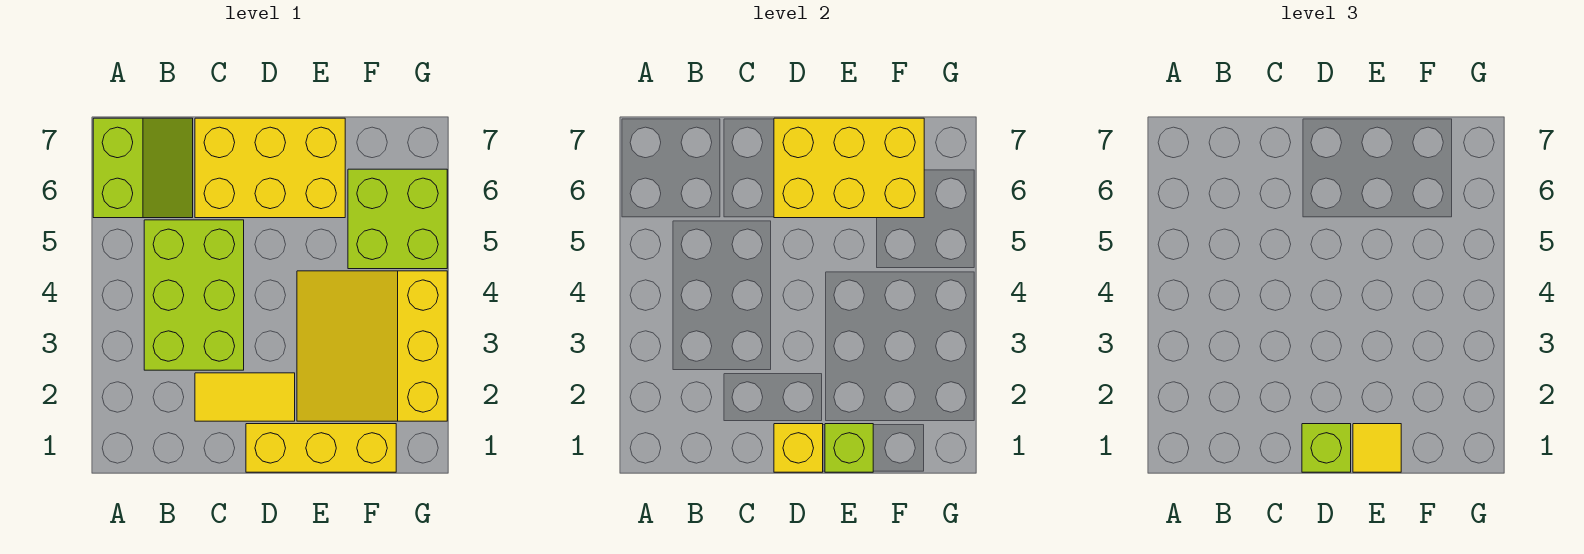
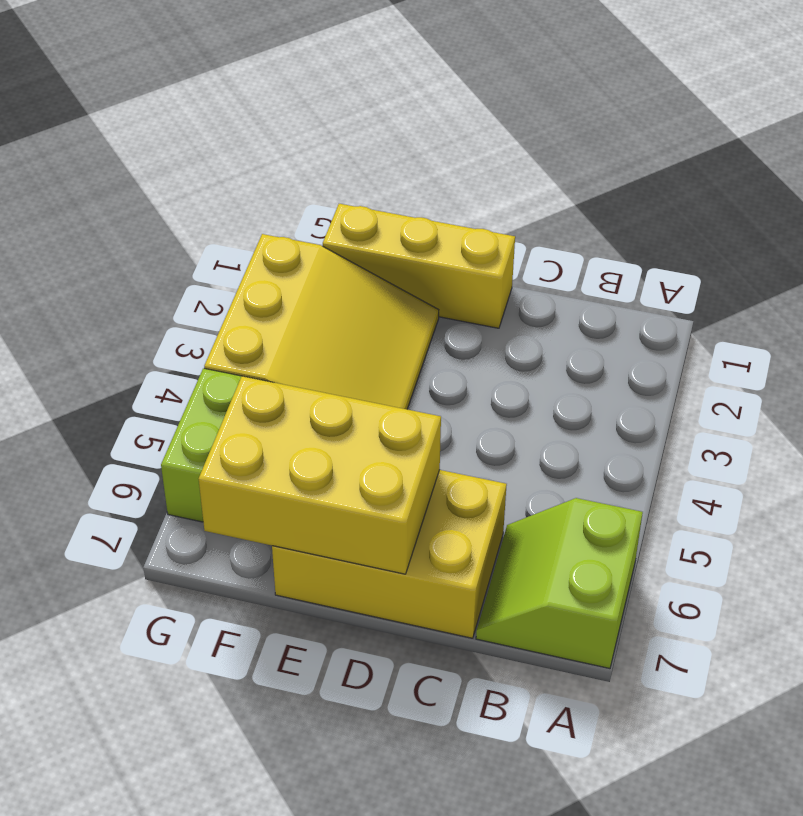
none -> lime 2x3 brick [144,220,244,370]
none -> yellow 1x2 tile [195,373,295,421]
none -> yellow 1x1 brick [774,424,823,472]

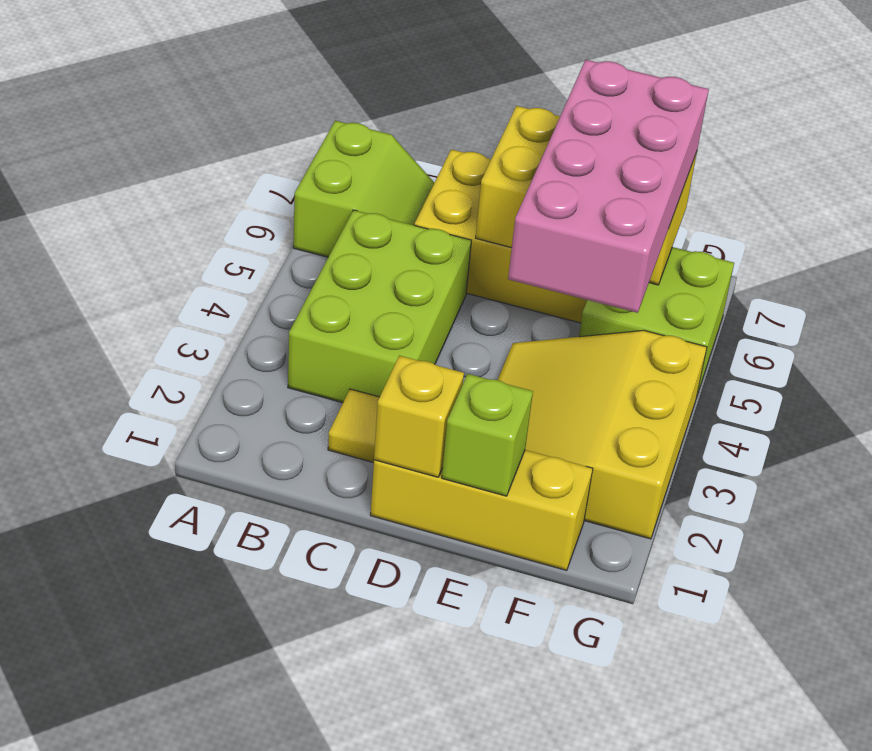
pink 2x4 brick [508,60,709,313] -> none
none -> lime 1x1 brick [1302,424,1351,472]
none -> yellow 1x1 tile [1353,424,1401,472]

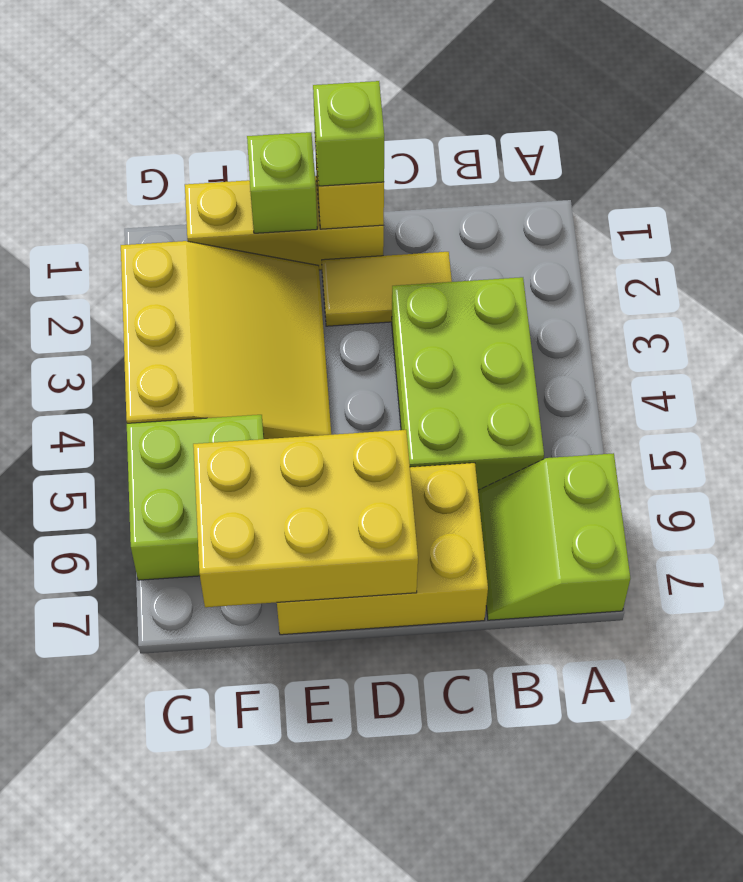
none -> yellow 1x1 tile [1353,424,1401,472]

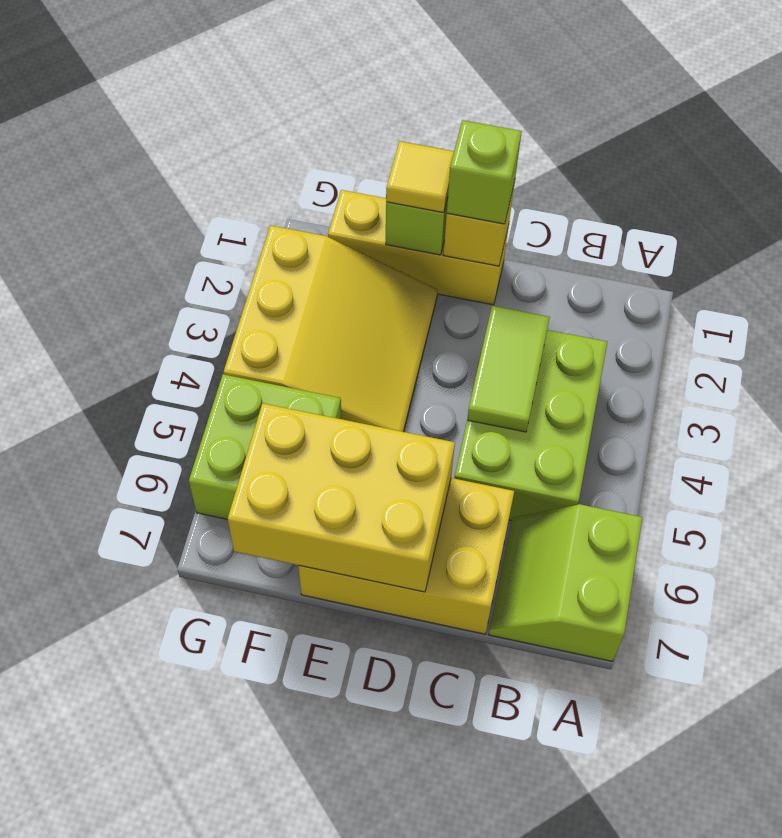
lime 1x2 tile [467,306,550,432] -> none
none -> yellow 1x2 tile [195,373,295,421]

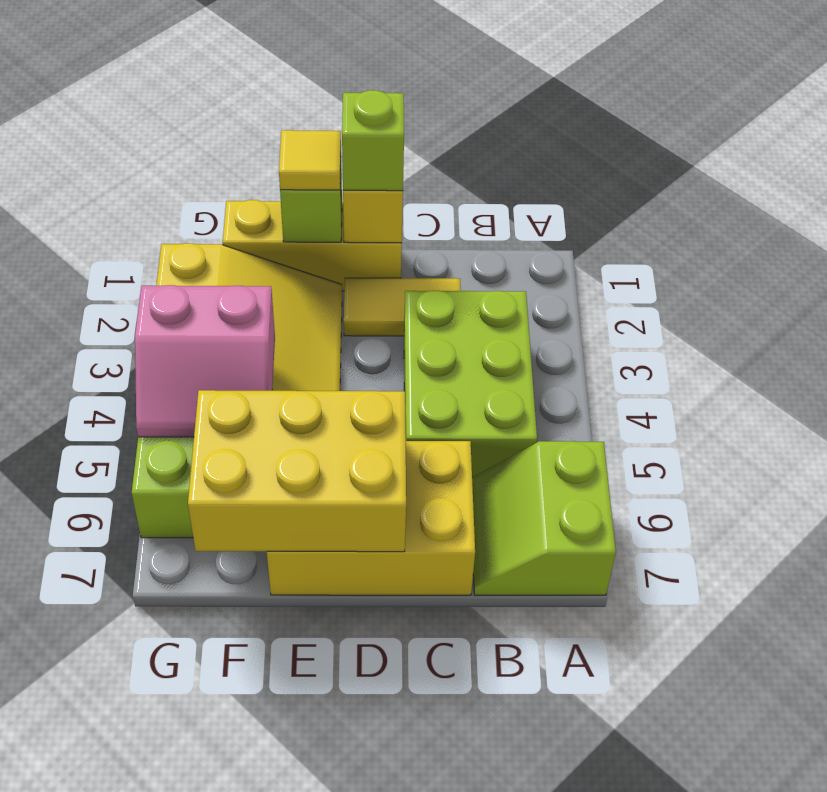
pink 2x2 slope [135,285,275,437] -> none

